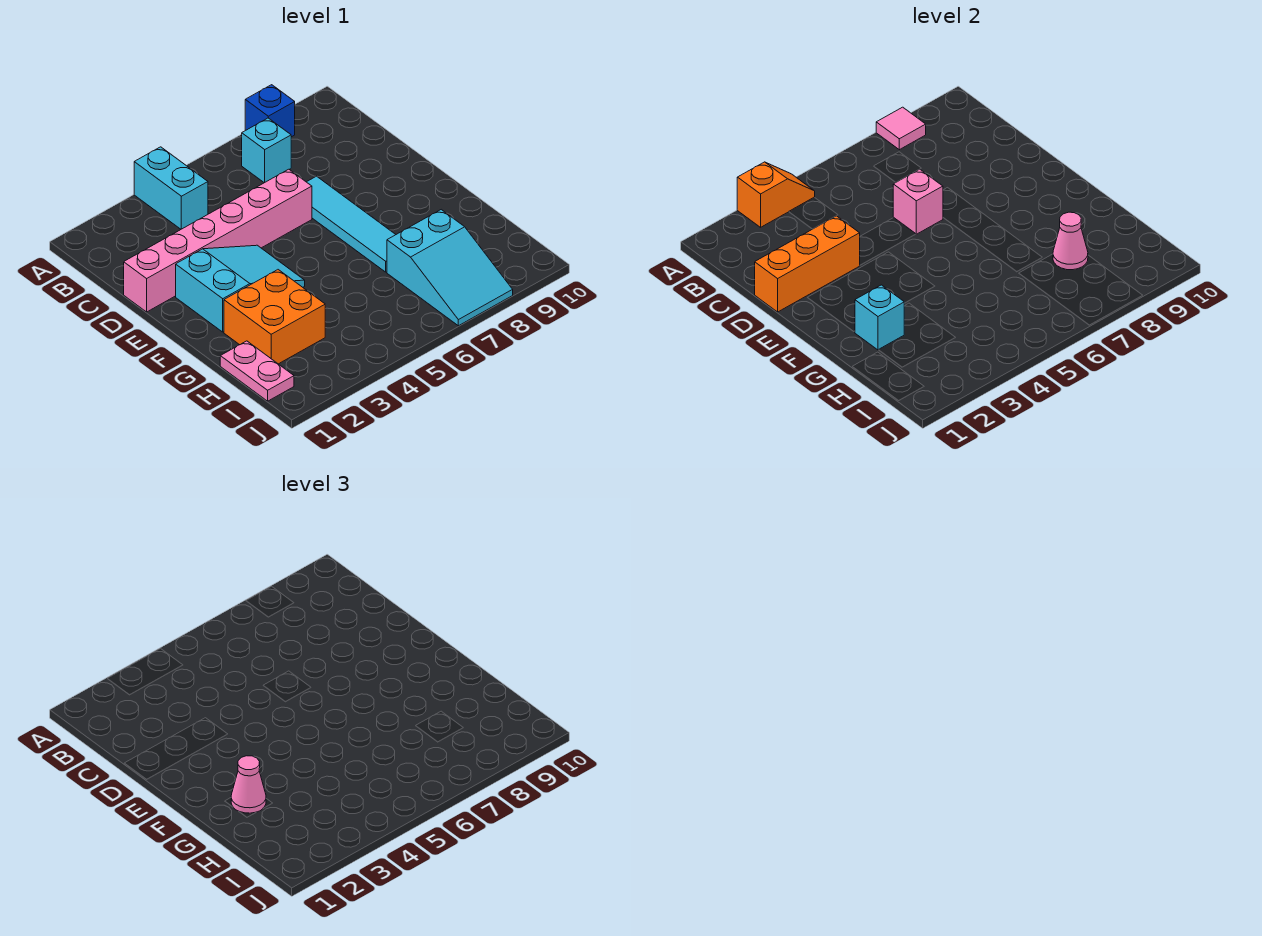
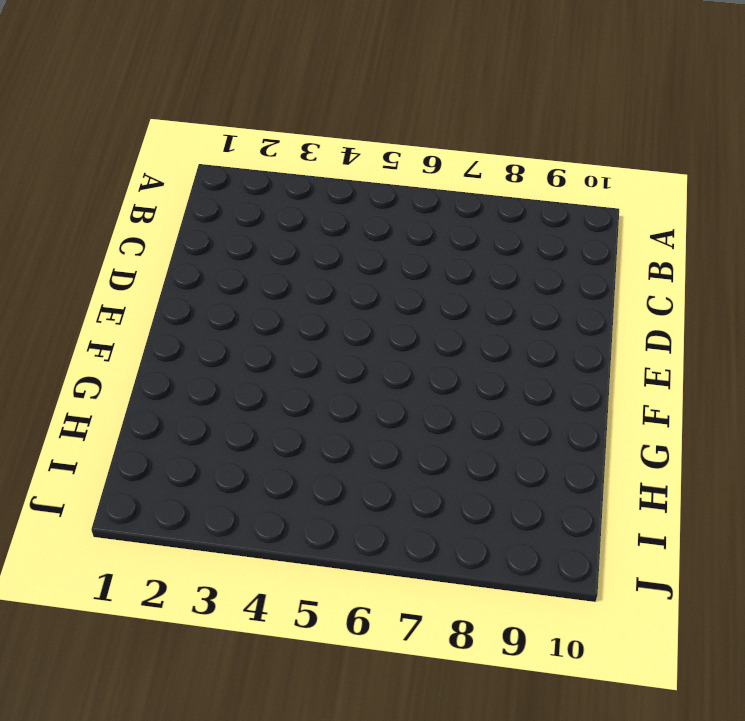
none -> cyan 1x2 brick [134,147,208,229]
none -> blue 1x1 brick [245,85,295,137]
none -> cyan 1x1 brick [242,118,291,183]

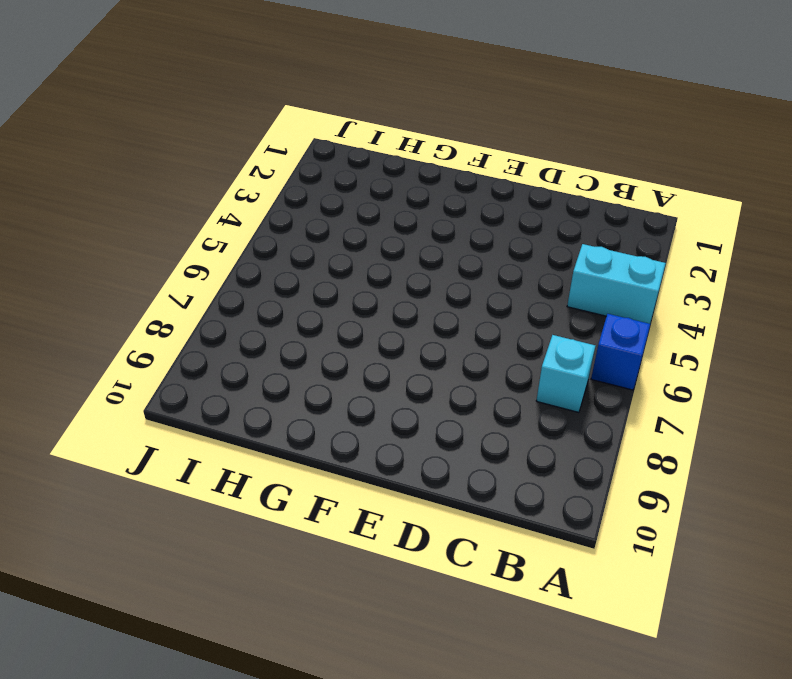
blue 1x1 brick [591,314,650,390] -> blue 1x1 brick moved to [245,85,295,137]
none -> pink 1x6 brick [124,169,312,312]
none -> cyan 1x4 tile [307,176,396,272]
none -> cyan 2x3 slope [176,245,305,332]

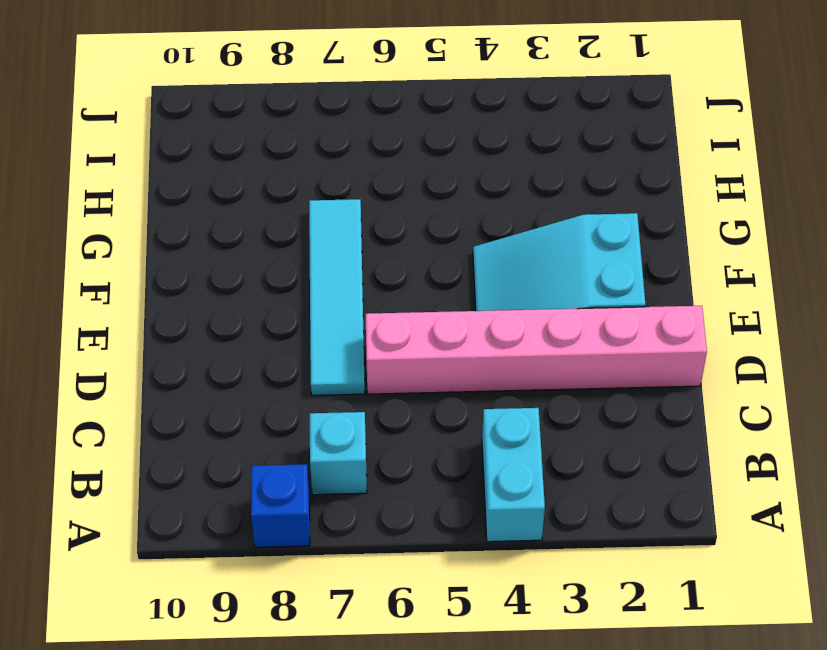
none -> orange 2x2 brick [224,270,325,364]
none -> pink 1x2 plate [220,341,294,401]
none -> cyan 2x3 slope [387,210,513,326]

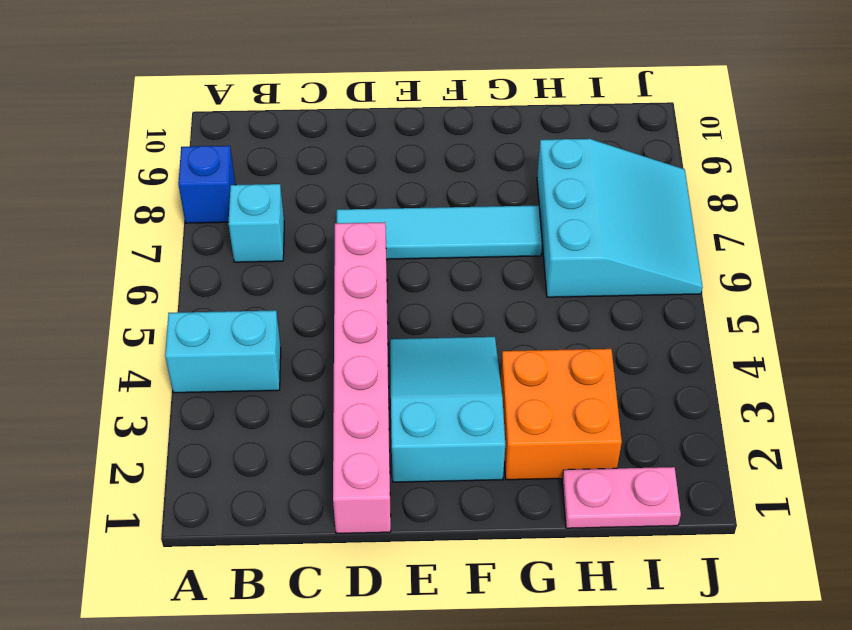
cyan 3x3 slope [537,139,703,297] -> cyan 2x3 slope [387,210,513,326]
none -> orange 1x2 slope [737,162,815,227]
none -> pink 1x1 tile [876,107,926,150]
none -> orange 1x3 brick [755,216,860,312]

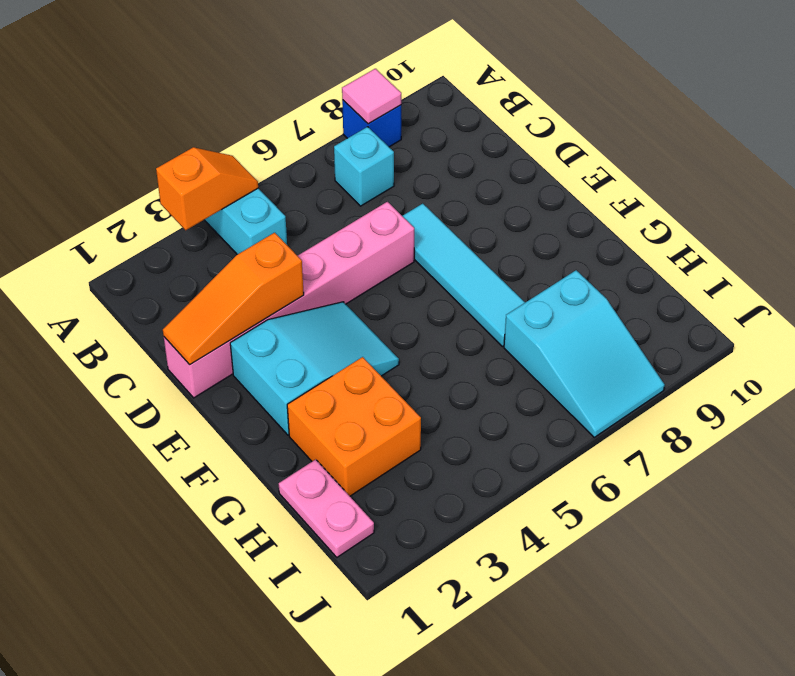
orange 1x3 slope [163,233,304,365] -> orange 1x3 brick [755,216,860,312]
none -> pink 1x1 brick [893,169,943,234]
none -> cyan 1x1 brick [855,285,904,350]
none -> pink 1x1 cone [1053,212,1088,270]

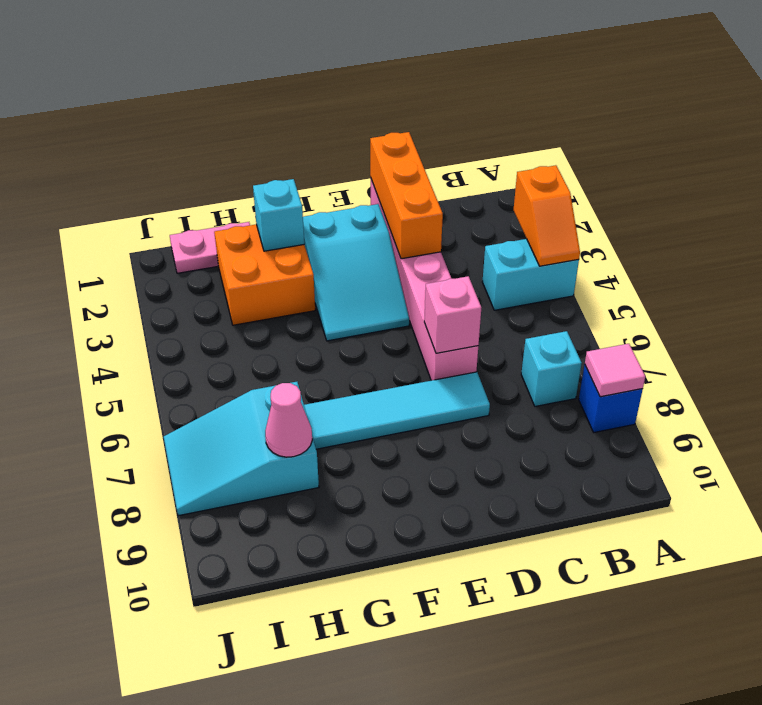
none -> pink 1x1 cone [231,756,266,813]

